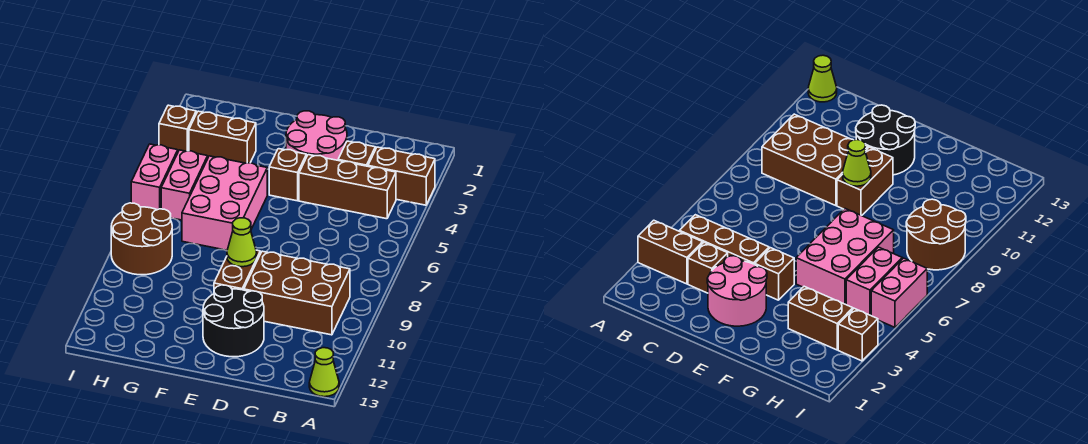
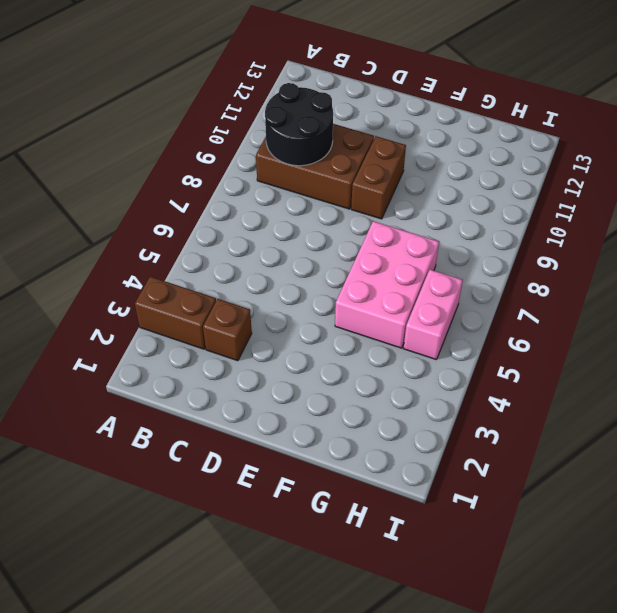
black 2x2 round brick [265,83,333,166] -> black 2x2 round brick moved to [203,285,264,357]
none -> lime 1x1 cone [309,348,339,397]
none -> brown 1x3 brick [299,155,396,219]
none -> pink 2x2 round brick [286,111,347,160]

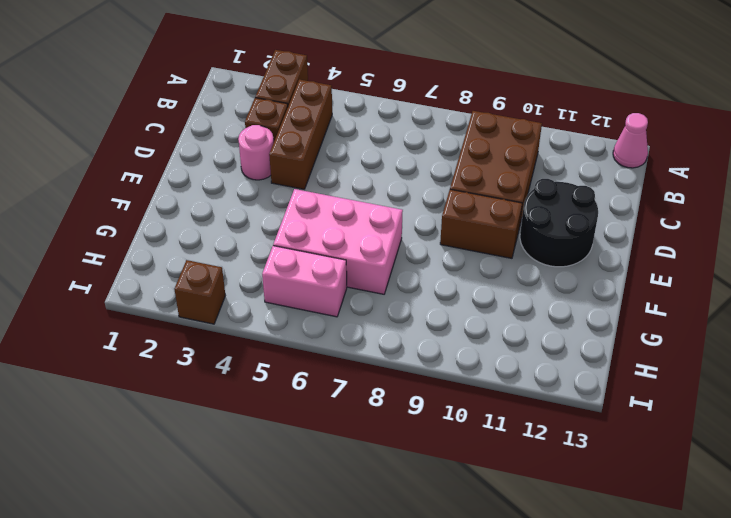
pink 1x1 cone [613,113,648,168] -> lime 1x1 cone [309,348,339,397]
pink 1x1 round brick [238,125,274,180] -> pink 2x2 round brick [286,111,347,160]
none -> brown 1x1 brick [269,149,306,201]
none -> brown 1x2 brick [189,111,256,163]
none -> brown 2x2 round brick [111,203,172,275]

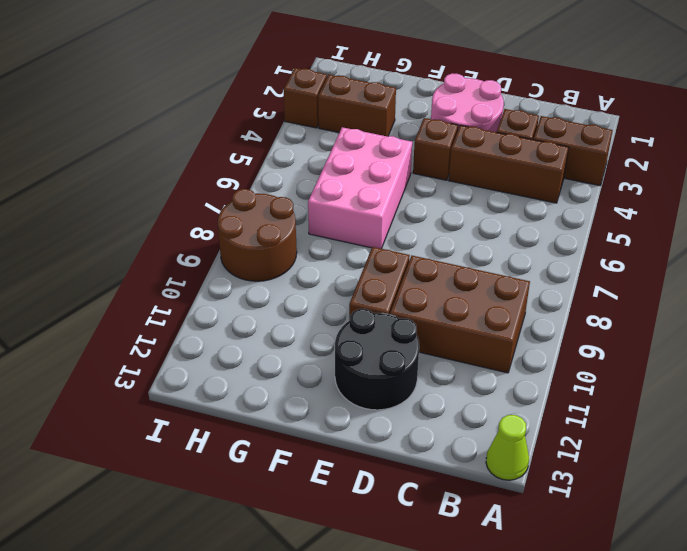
none -> pink 1x2 brick [161,150,208,220]
none -> pink 1x2 brick [131,144,178,210]
none -> lime 1x1 cone [227,218,257,267]

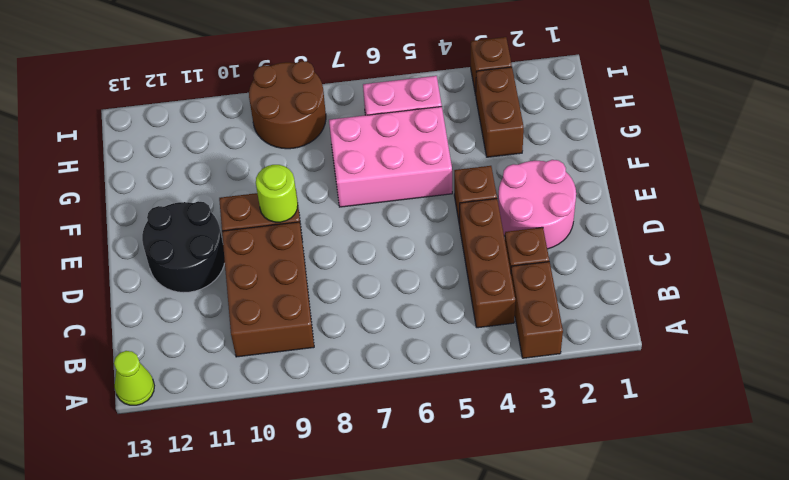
lime 1x1 round brick [256,165,298,222] -> lime 1x1 cone [227,218,257,267]
none -> pink 1x2 brick [131,144,178,210]

